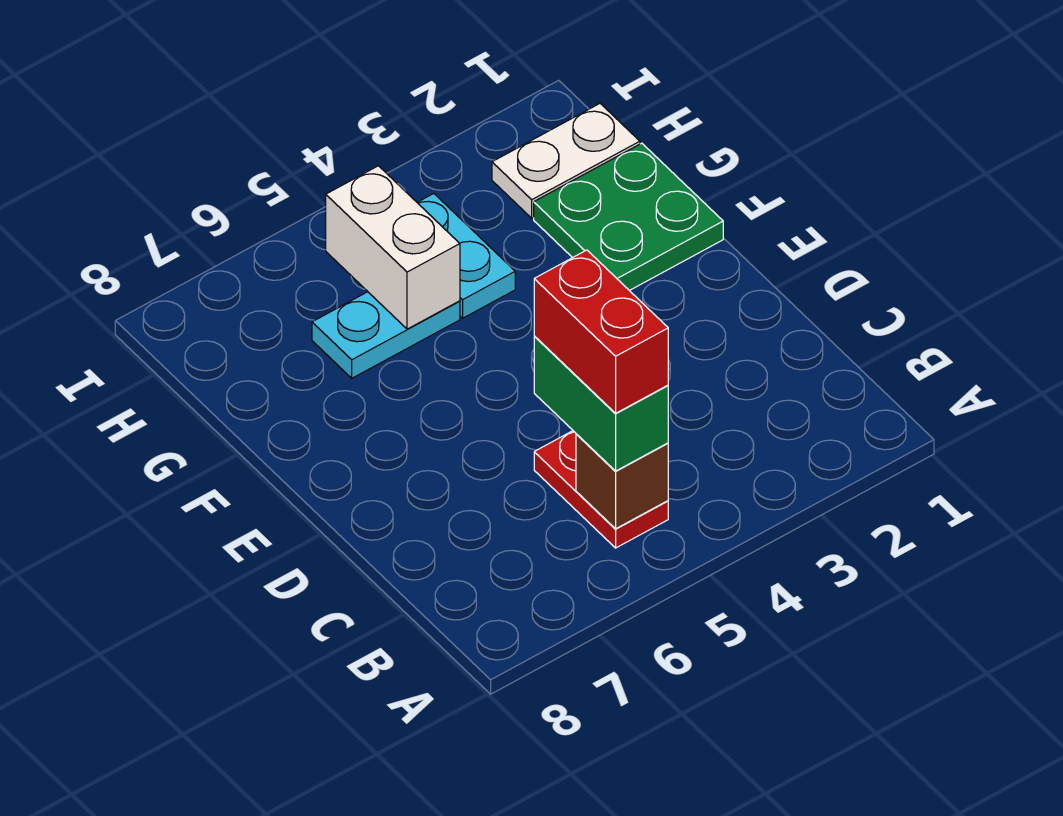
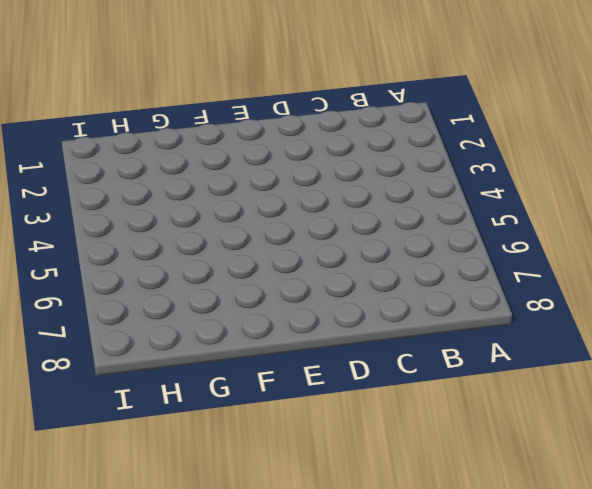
none -> red 1x2 plate [534,431,668,548]
none -> green 2x2 plate [534,143,723,291]

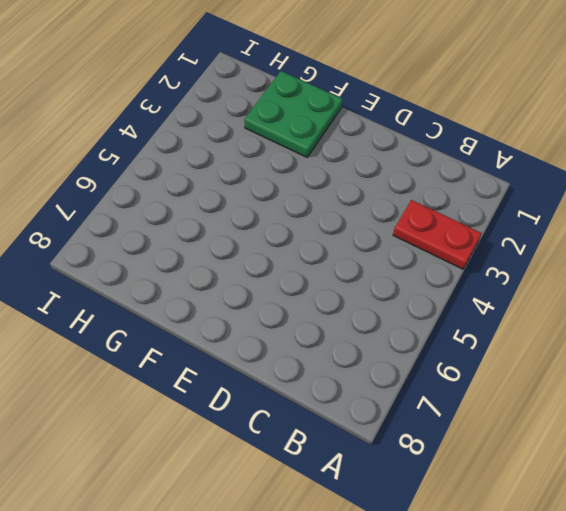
red 1x2 plate [393,200,482,269] -> red 1x2 plate moved to [534,431,668,548]
none -> cyan 1x2 plate [417,194,515,318]
none -> cyan 1x2 plate [312,292,460,378]

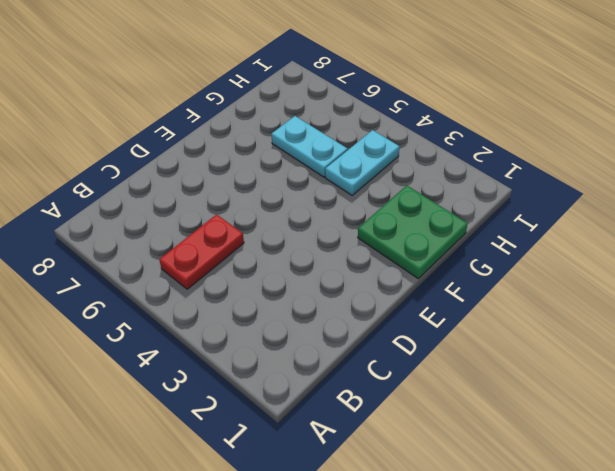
none -> white 1x2 plate [492,104,640,218]
none -> brown 1x1 brick [576,434,668,529]

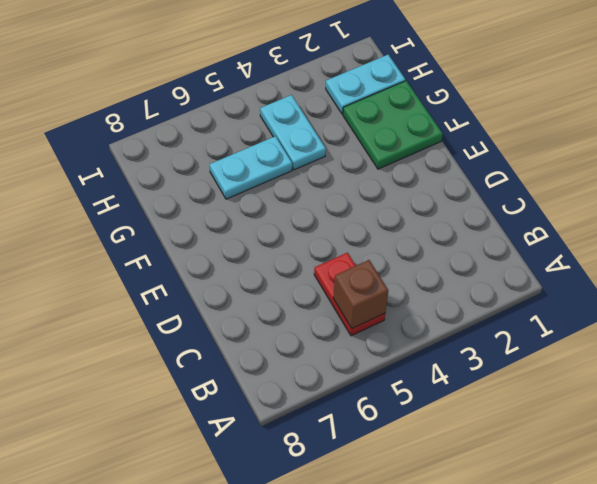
cyan 1x2 plate [326,55,405,114] -> white 1x2 plate [492,104,640,218]
none -> white 1x2 brick [326,166,460,329]
none -> green 1x2 brick [534,336,668,471]

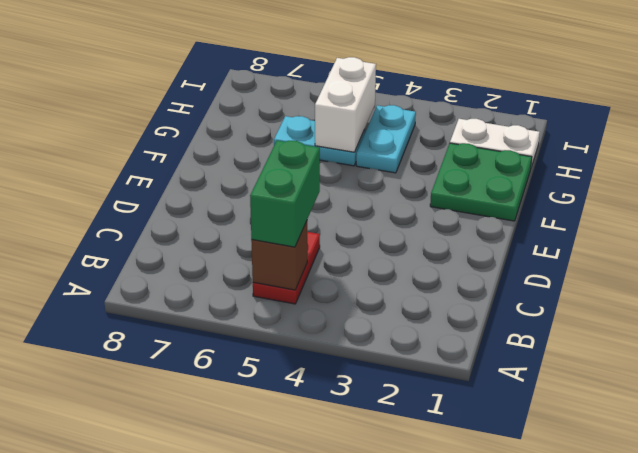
none -> red 1x2 brick [534,250,668,413]

